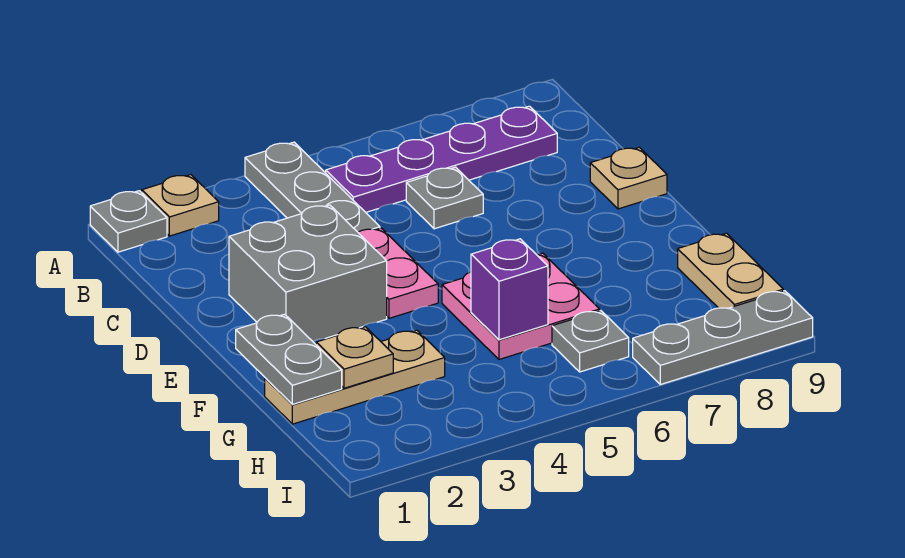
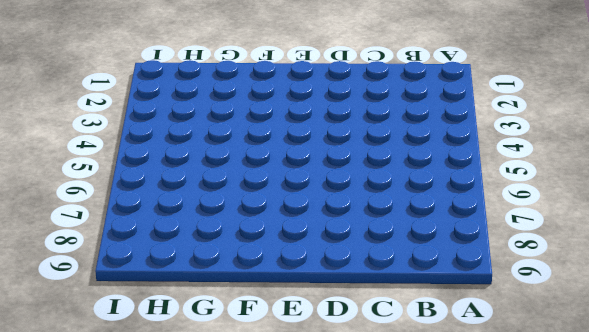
none -> grey 1x1 plate [90,191,167,252]
none -> tan 1x1 plate [142,175,219,236]
none -> grey 1x3 plate [245,142,380,232]

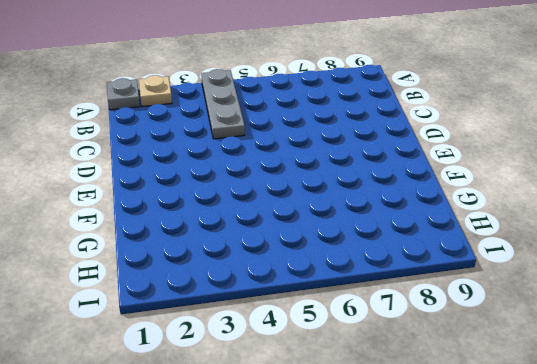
none -> purple 1x4 plate [326,106,557,212]
none -> grey 1x1 plate [406,167,483,229]
none -> grey 2x2 brick [229,205,387,341]

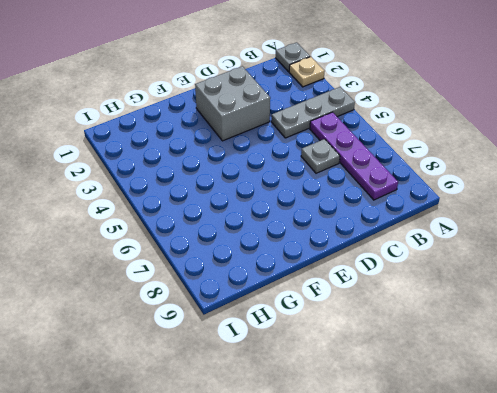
none -> pink 1x2 plate [358,228,438,318]
none -> tan 1x1 plate [590,147,667,209]
none -> pink 2x2 plate [442,253,600,359]

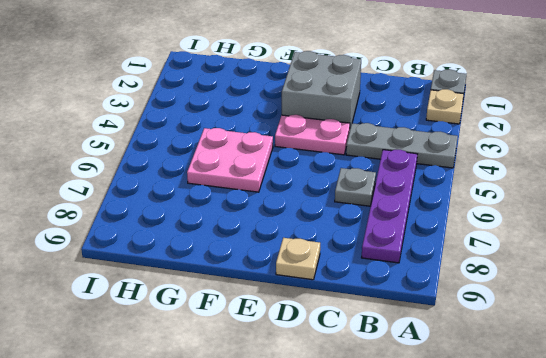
none -> tan 1x3 plate [265,330,445,424]
none -> tan 1x2 plate [678,233,783,308]
none -> grey 1x1 plate [552,311,629,372]

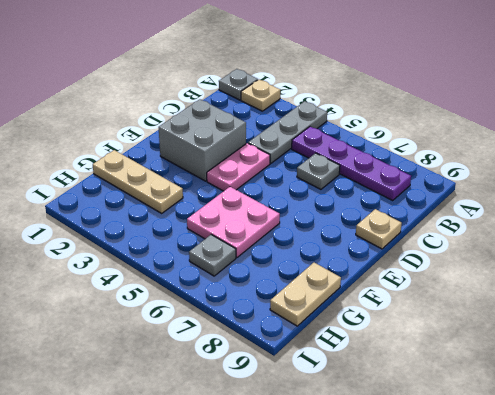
none -> grey 1x3 plate [633,291,813,384]
none -> grey 1x2 plate [236,314,342,404]
none -> tan 1x1 plate [316,327,393,388]

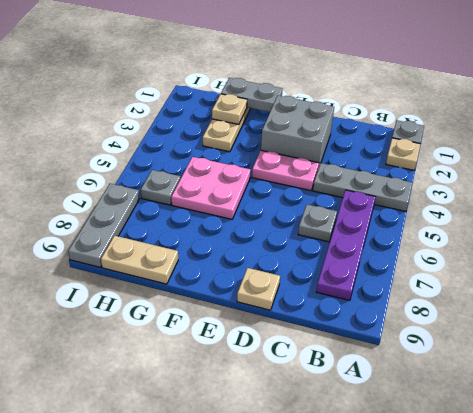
none -> purple 1x1 brick [471,239,548,340]

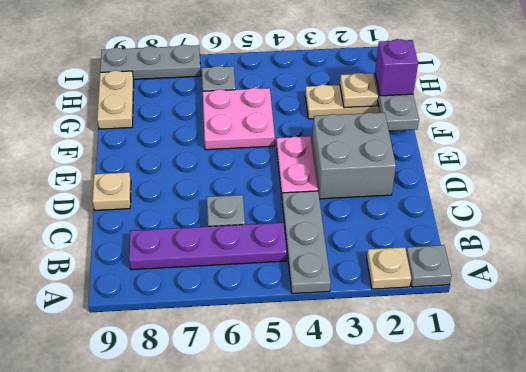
purple 1x1 brick [375,39,418,96] -> purple 1x1 brick moved to [471,239,548,340]

